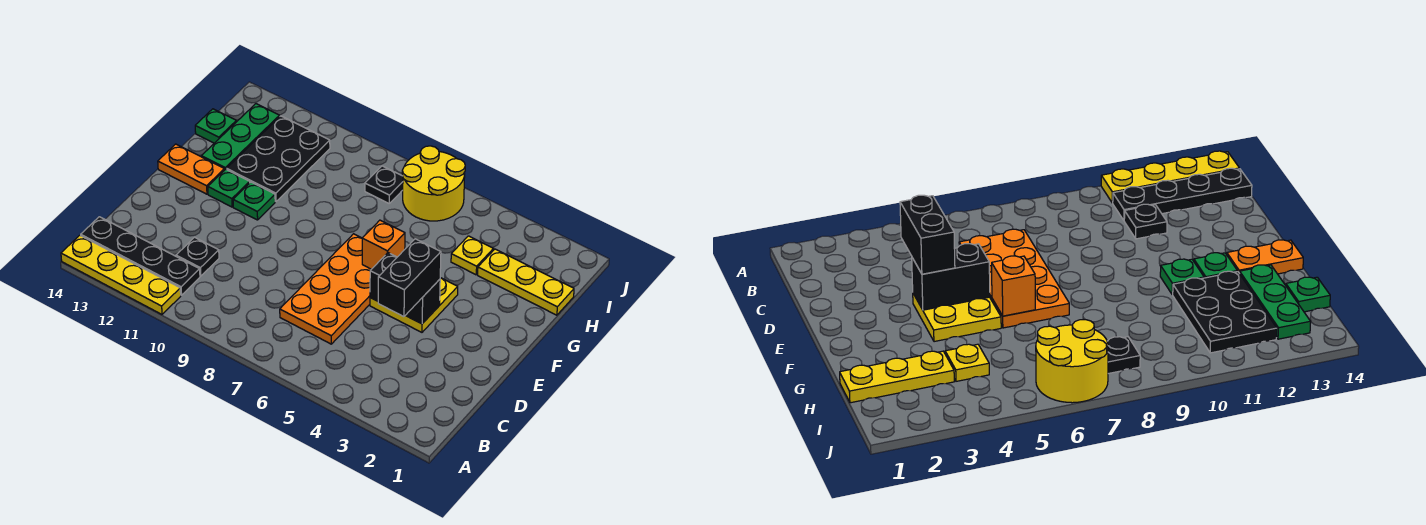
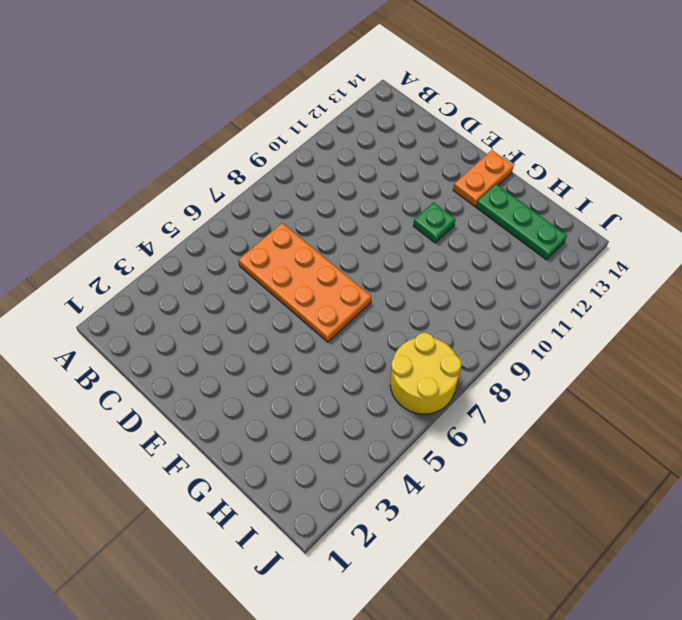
none -> yellow 1x4 plate [61,235,181,314]
none -> black 1x4 plate [81,217,200,295]
none -> black 1x1 plate [176,237,219,276]

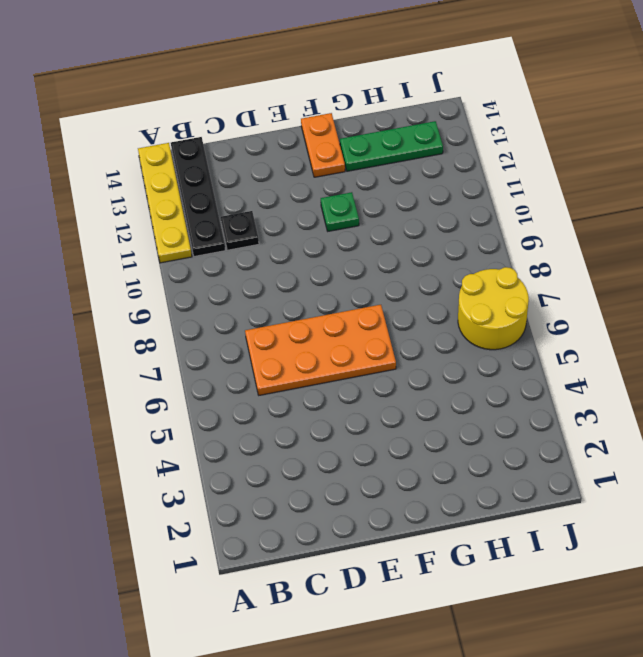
none -> yellow 2x2 plate [370,278,458,332]
none -> green 1x1 plate [208,169,250,207]
none -> black 2x3 plate [227,116,330,202]

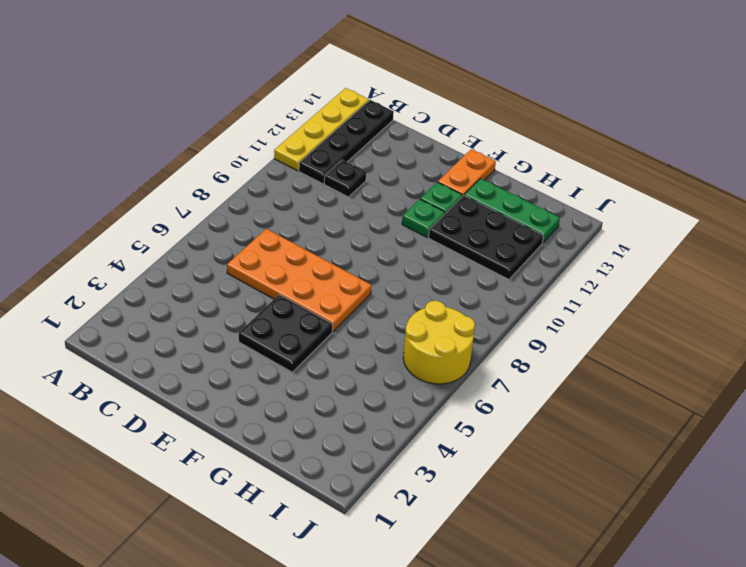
black 2x2 plate [239,295,333,372] -> yellow 2x2 plate [370,278,458,332]
none -> yellow 1x3 plate [478,249,574,315]
none -> yellow 1x1 plate [451,236,493,275]
none -> green 1x1 plate [195,109,236,143]

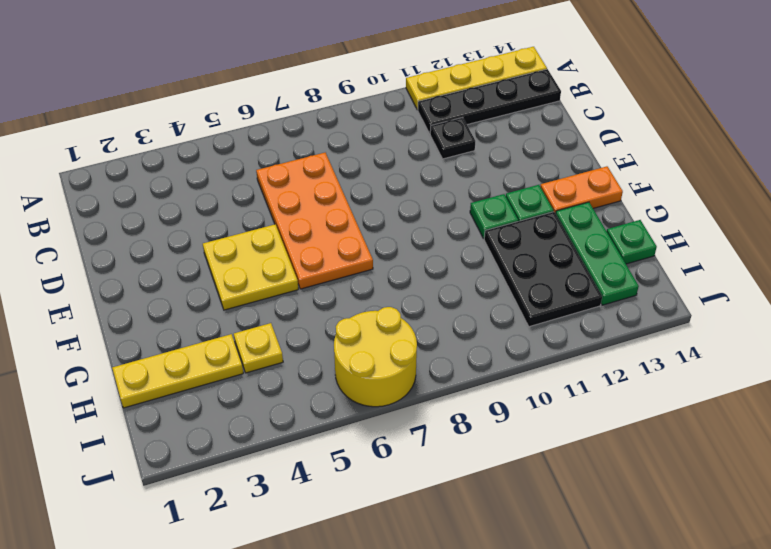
none -> black 1x1 plate [365,166,403,203]
none -> black 1x2 brick [370,253,440,324]
none -> orange 1x1 brick [362,220,405,269]

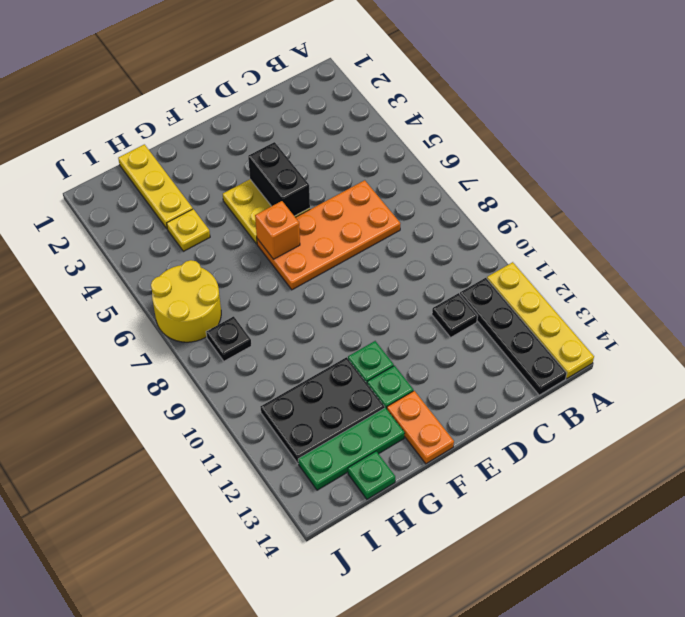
none -> black 1x2 brick [378,239,441,317]

